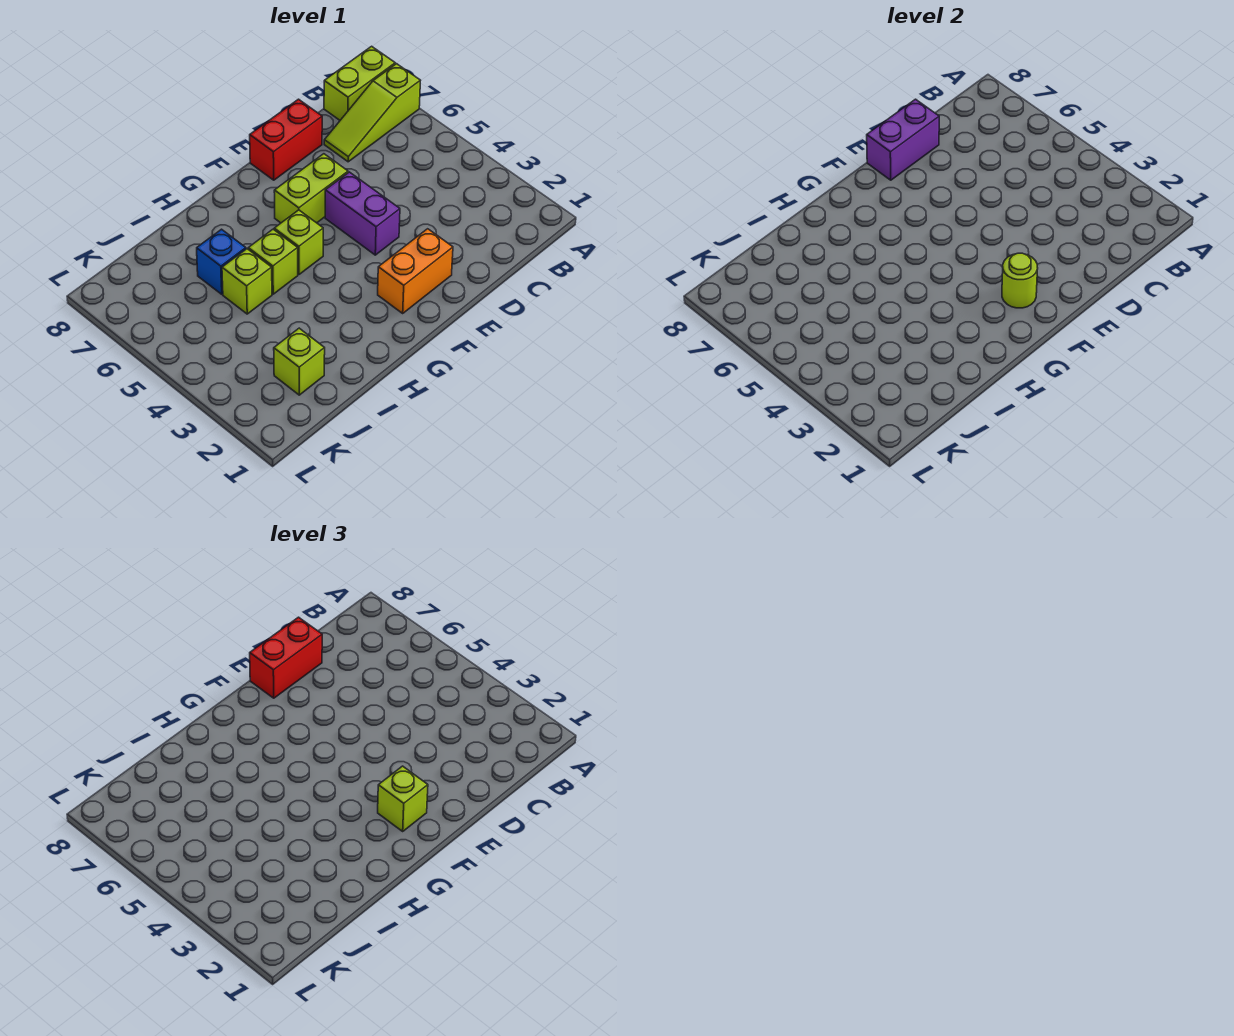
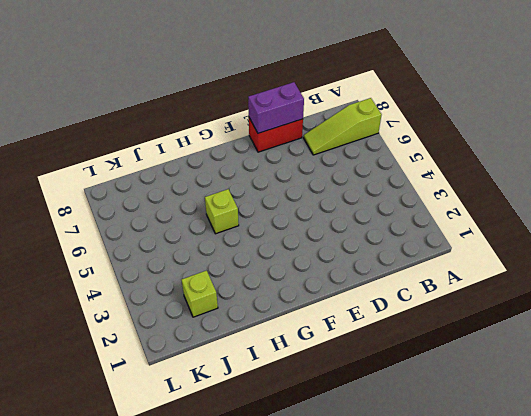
none -> lime 1x2 brick [324,46,395,120]
none -> orange 1x2 brick [378,229,453,313]
none -> purple 1x2 brick [325,172,400,255]

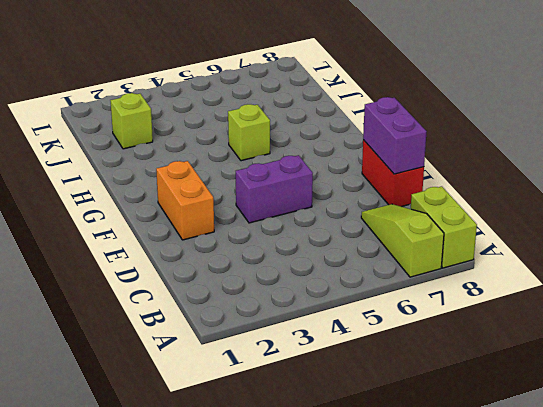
none -> lime 1x2 brick [274,154,348,223]
none -> lime 1x1 brick [274,210,323,275]
none -> lime 1x1 brick [222,249,272,314]

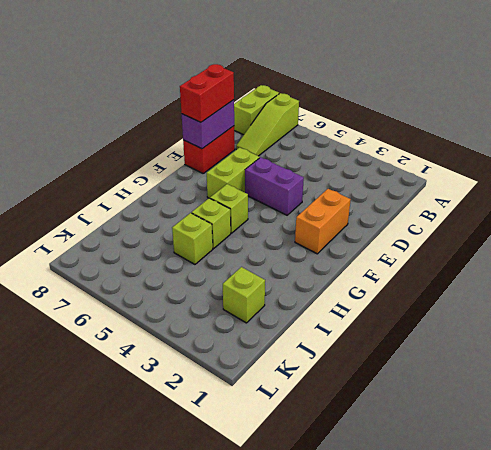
none -> blue 1x1 brick [197,229,246,294]
none -> lime 1x1 round brick [1002,253,1038,308]
none -> lime 1x1 brick [378,766,428,831]

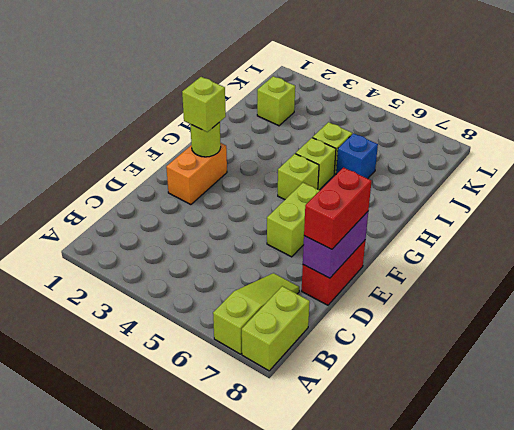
none -> purple 1x2 brick [325,172,400,255]

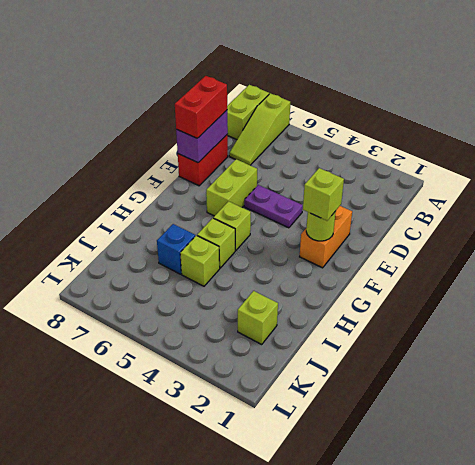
purple 1x2 plate [244,185,303,228] -> purple 1x2 brick [325,172,400,255]

